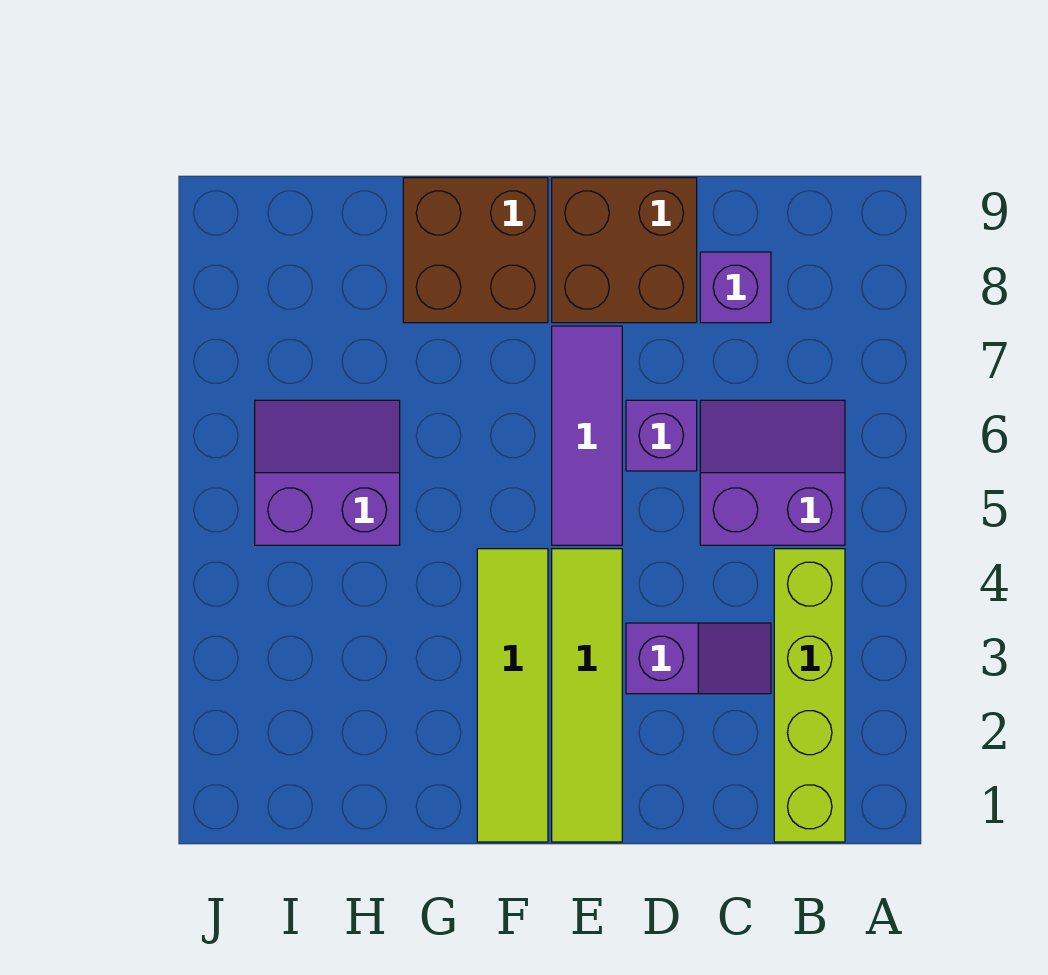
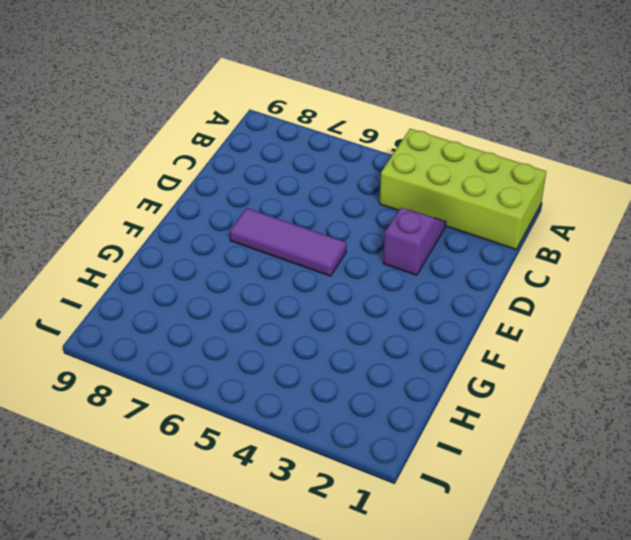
lime 2x4 brick [380,129,546,249] -> lime 1x4 brick [774,549,845,842]
none -> purple 2x2 slope [700,400,845,545]
none -> purple 1x1 brick [700,252,771,323]

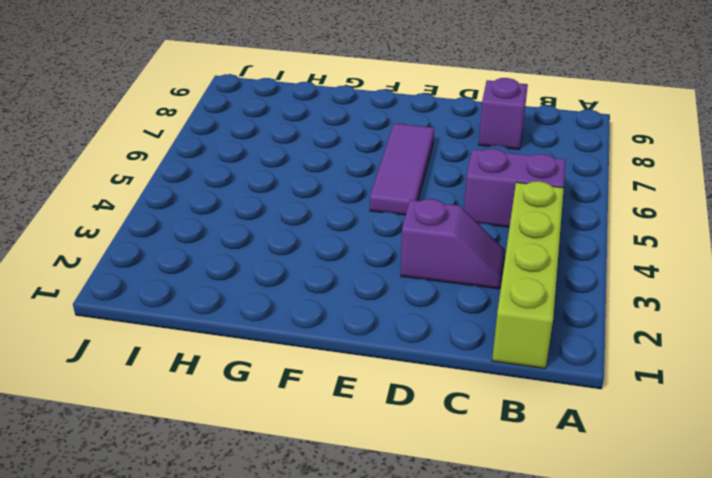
none -> purple 1x1 brick [626,400,697,471]
none -> brown 2x2 brick [552,178,697,323]

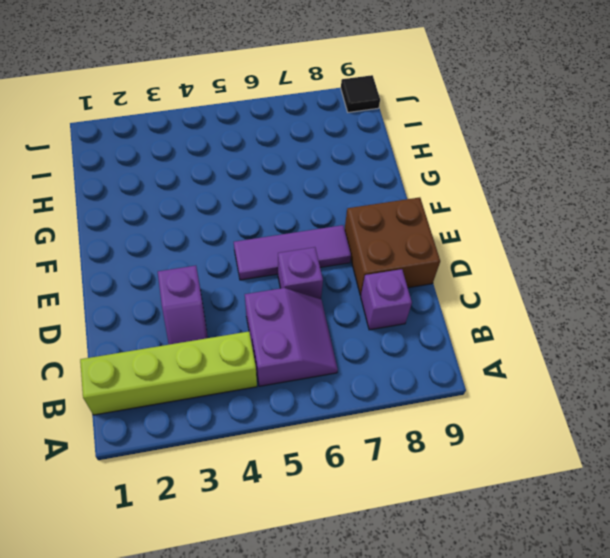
black 1x1 tile [341,75,380,112] -> none
none -> lime 1x4 tile [552,549,622,842]
none -> lime 1x4 tile [477,549,548,842]

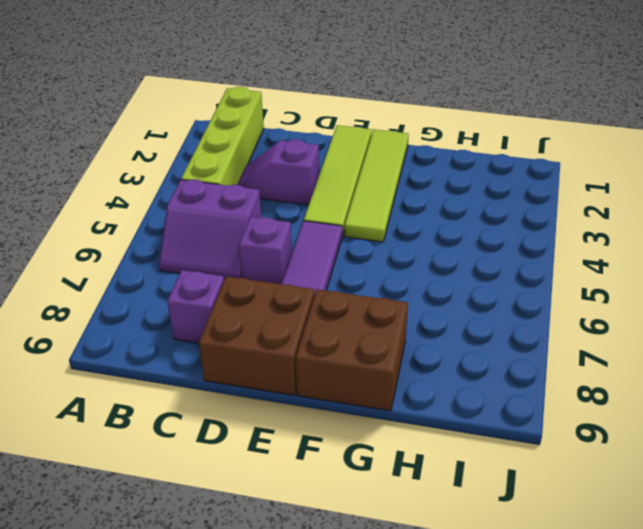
none -> purple 2x2 slope [255,400,400,545]

